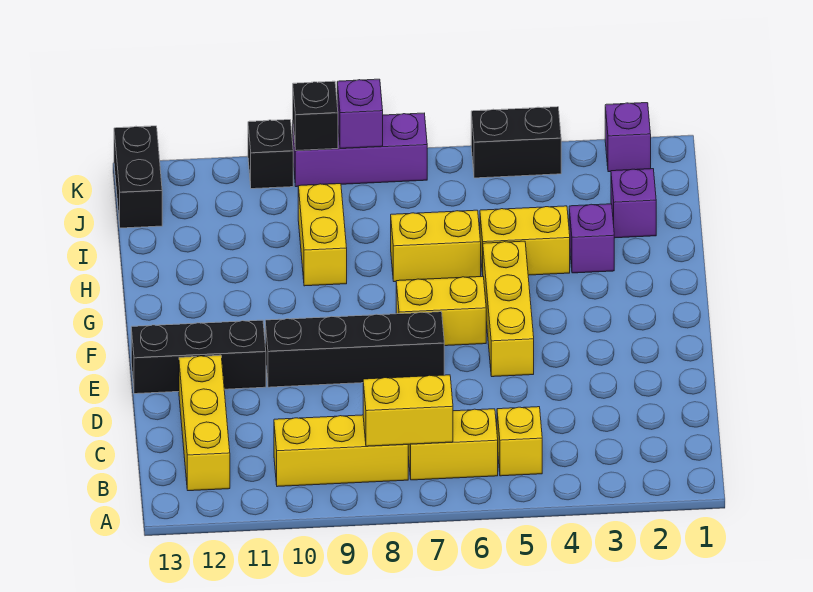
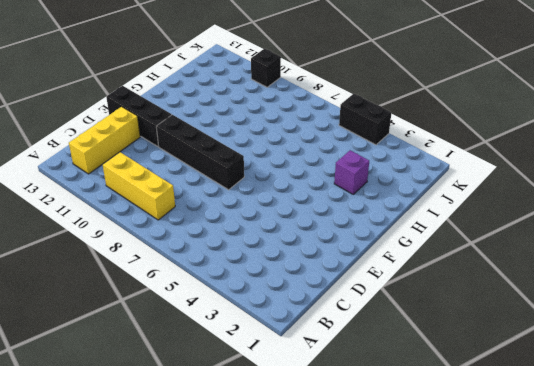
none -> yellow 1x1 brick [497,407,542,476]
none -> yellow 1x2 brick [408,409,498,480]
none -> yellow 1x3 brick [483,241,534,377]

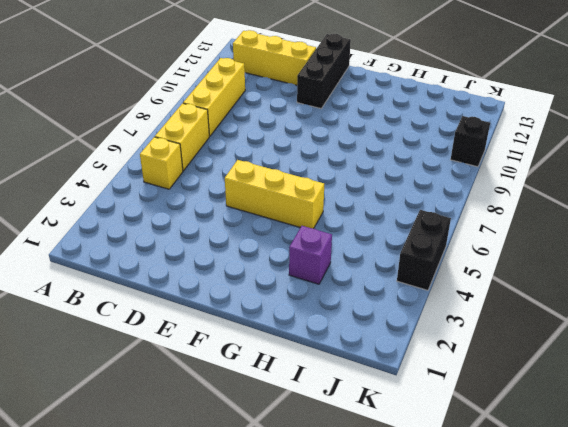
none -> black 1x4 brick [265,312,444,387]
none -> yellow 1x2 brick [396,277,486,346]
none -> yellow 1x2 brick [480,206,570,275]

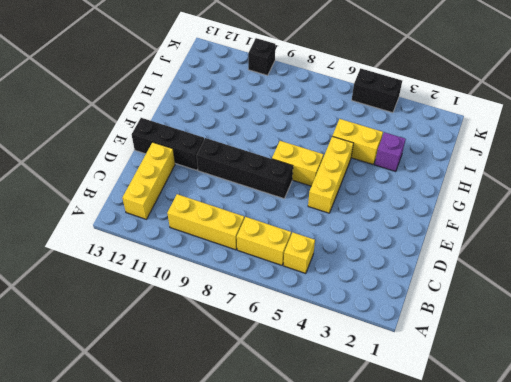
none -> yellow 1x2 brick [391,210,481,282]
none -> yellow 1x2 brick [298,184,347,286]
none -> purple 1x1 brick [611,169,656,238]

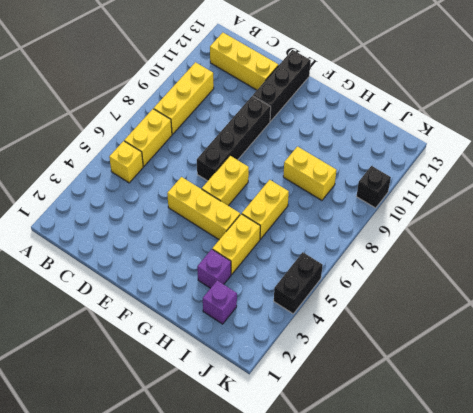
none -> black 1x2 brick [114,126,162,228]
none -> purple 1x1 brick [605,103,651,172]
none -> purple 1x3 brick [293,113,427,187]

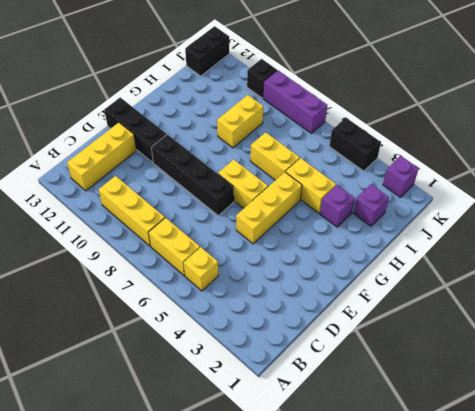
none -> yellow 1x2 brick [363,375,453,446]
none -> purple 1x1 brick [337,79,383,148]
none -> black 1x1 brick [293,81,338,151]

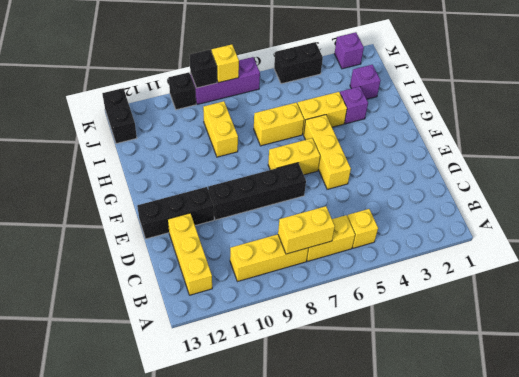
yellow 1x1 brick [212,45,239,83] -> purple 1x1 brick [337,79,383,148]

